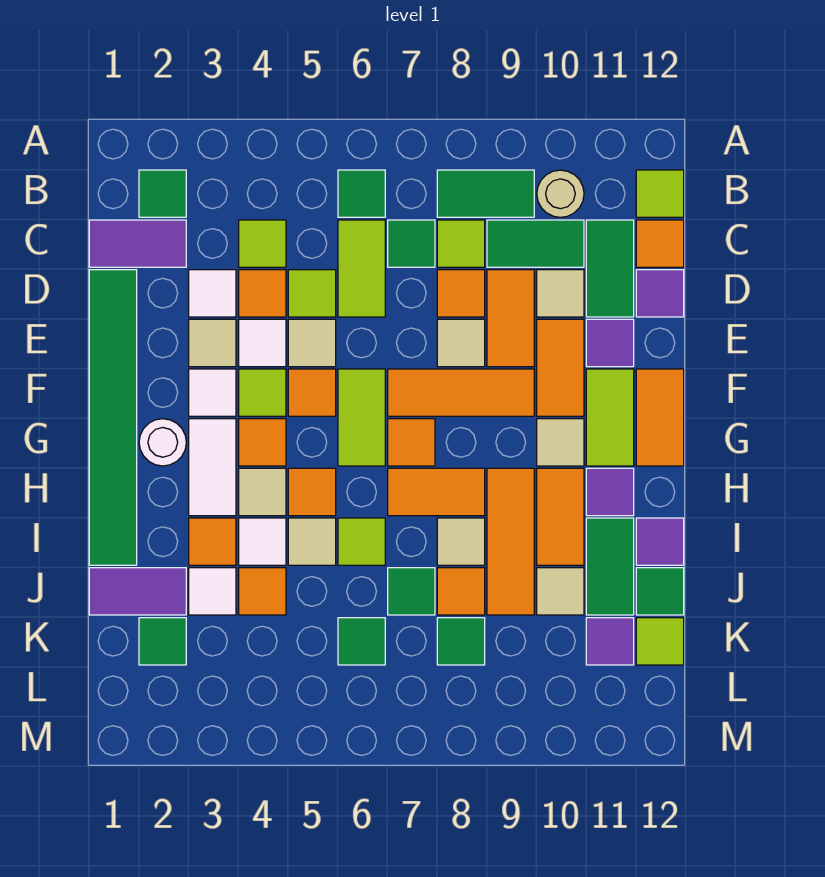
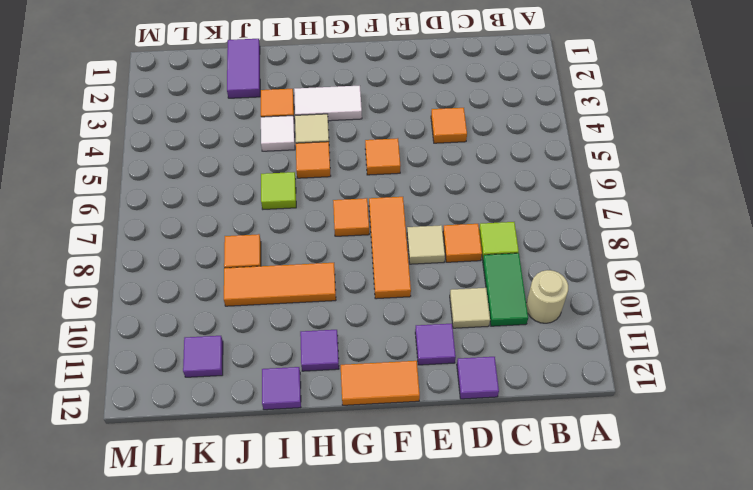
none -> green 1x1 tile [139,170,186,217]
none -> green 1x1 tile [338,170,385,217]
none -> green 1x2 tile [437,170,534,217]
none -> lime 1x1 tile [636,170,684,217]

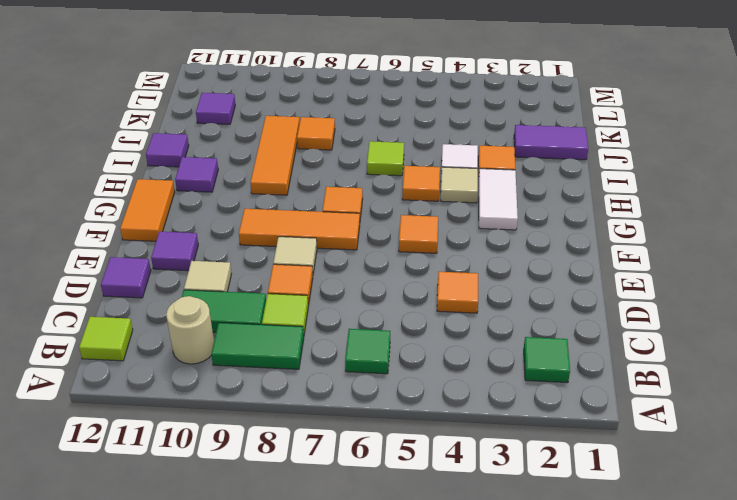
none -> purple 1x2 tile [89,220,186,267]
none -> lime 1x1 tile [239,220,286,267]
none -> lime 1x2 tile [338,220,385,317]
none -> green 1x1 tile [388,220,435,267]

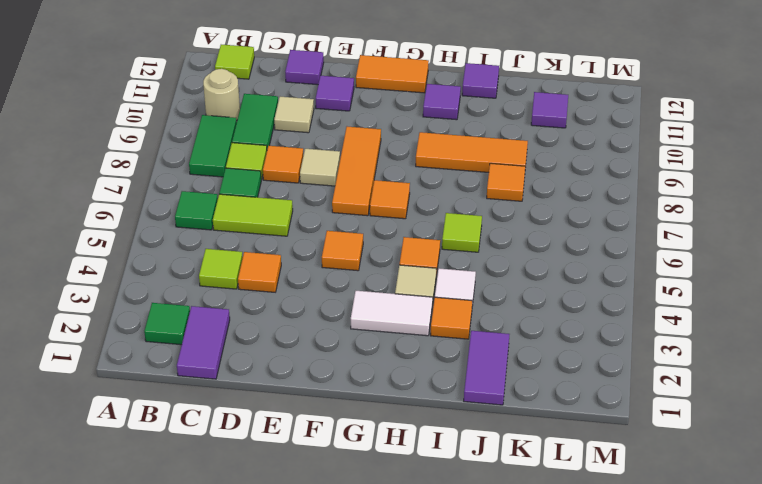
none -> green 1x2 tile [586,220,634,317]
none -> orange 1x1 tile [636,220,684,267]
none -> green 1x6 tile [89,270,137,565]
none -> white 1x1 tile [189,270,236,317]

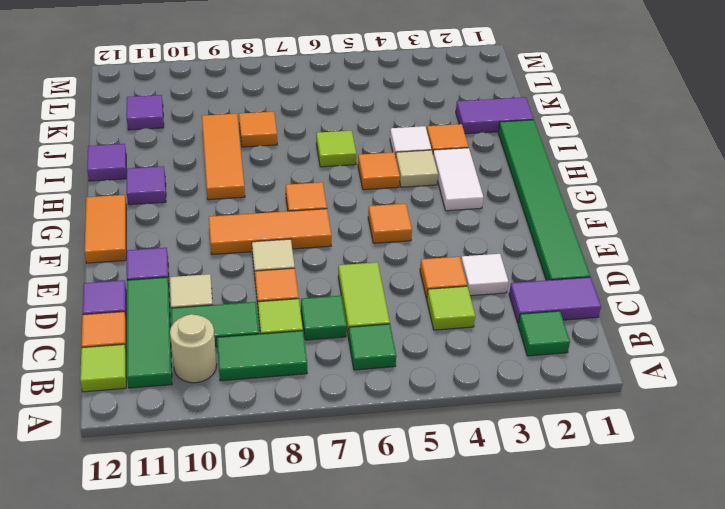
green 1x3 tile [127,277,172,388] -> green 1x2 tile [586,220,634,317]
none -> lime 1x1 tile [288,270,336,317]
none -> orange 1x2 tile [487,270,534,367]
none -> tan 1x1 tile [189,319,236,367]
none -> white 1x1 tile [239,319,286,367]

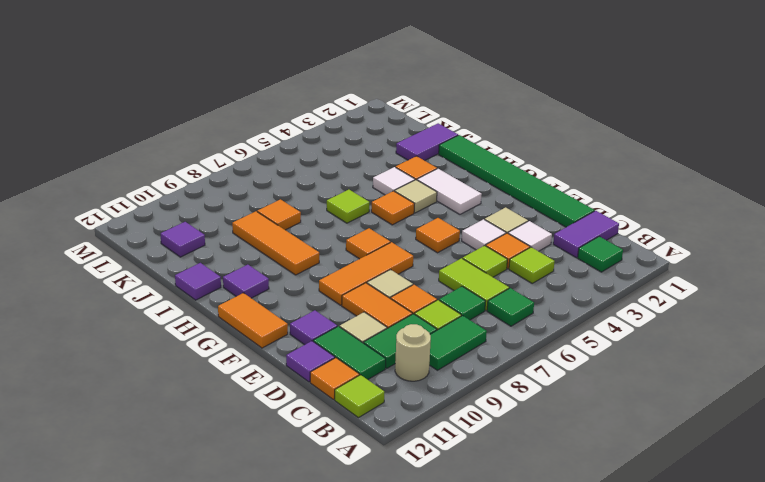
none -> tan 1x1 tile [288,319,336,367]
none -> orange 1x2 tile [537,319,584,416]
none -> white 1x1 tile [189,369,236,416]
none -> lime 1x1 tile [239,369,286,416]

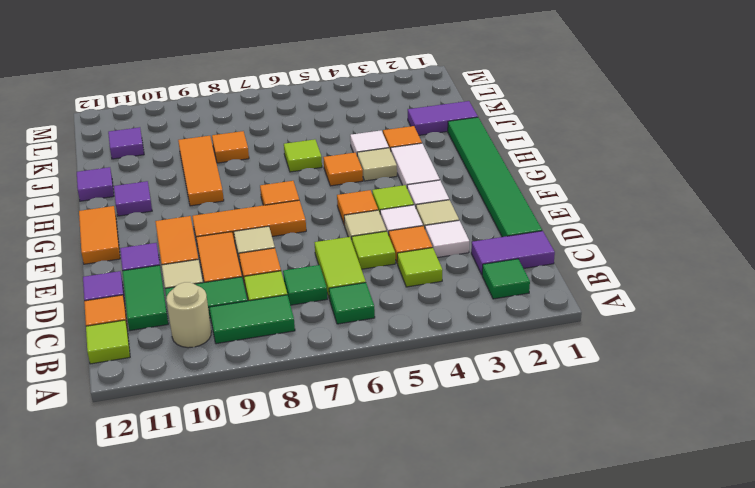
none -> lime 1x2 tile [338,369,385,466]
none -> lime 1x2 tile [586,369,634,466]
none -> white 1x1 round brick [139,419,186,466]
none -> orange 1x1 tile [239,419,286,466]

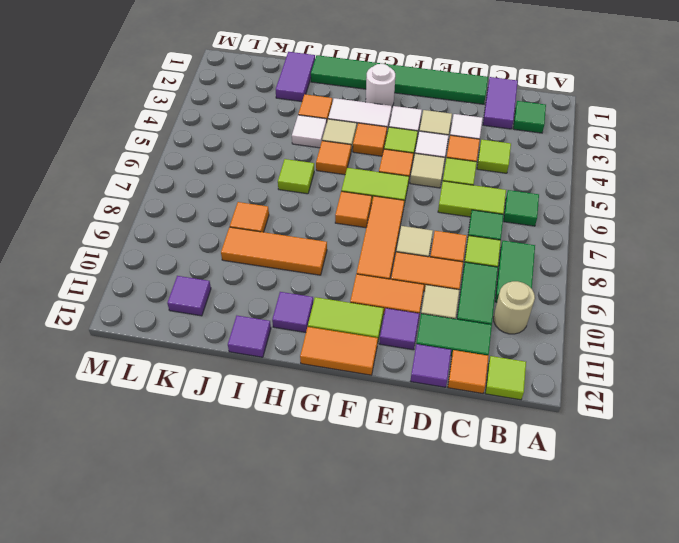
none -> tan 1x1 tile [537,419,584,466]
none -> orange 1x2 tile [388,468,485,516]
none -> orange 1x2 tile [537,468,584,565]
none -> tan 1x1 tile [288,518,336,565]

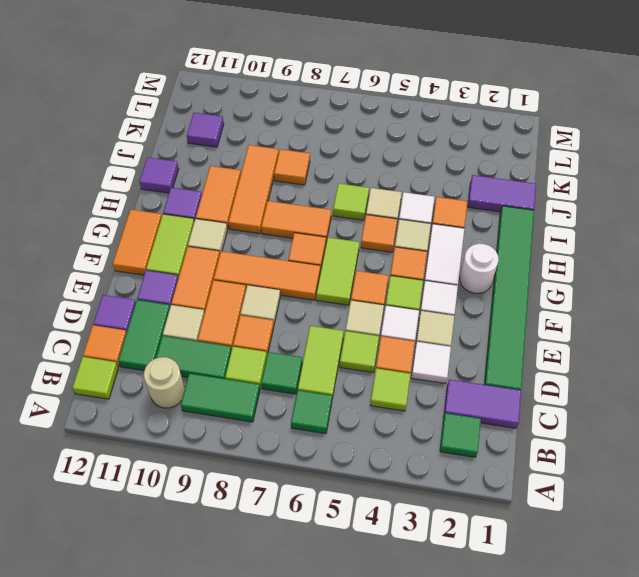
none -> tan 1x1 tile [437,518,485,565]
none -> green 1x2 tile [586,518,634,615]
none -> white 1x1 tile [189,568,236,615]
none -> orange 1x1 tile [239,568,286,615]

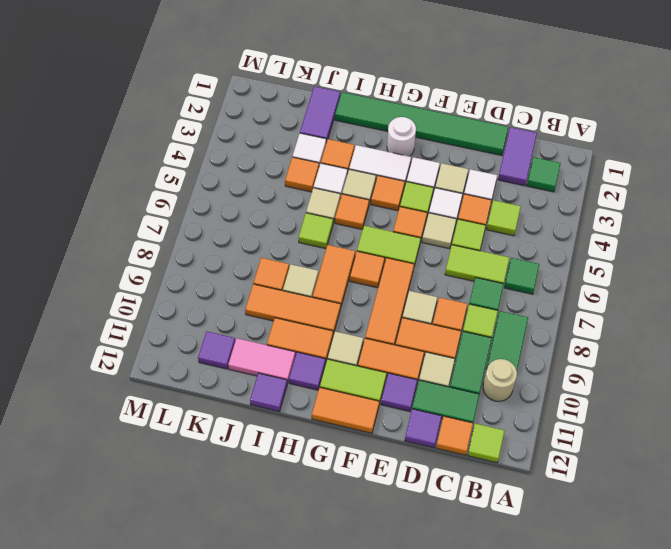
pink 1x2 tile [228,338,295,383] -> green 1x2 tile [586,518,634,615]
none -> green 1x1 tile [388,568,435,615]
none -> tan 1x1 tile [537,568,584,615]
none -> green 1x1 tile [636,568,684,615]
none -> green 1x1 tile [139,618,186,665]

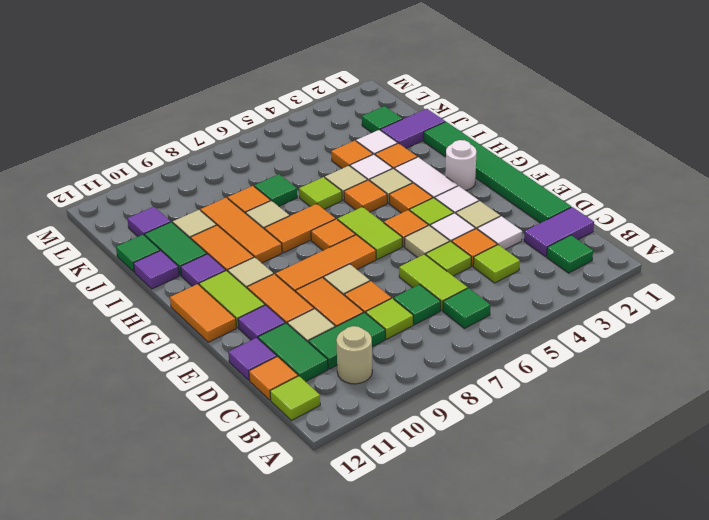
none -> green 1x2 tile [437,170,534,217]
none -> green 1x1 tile [338,618,385,665]
none -> green 1x1 tile [437,618,485,665]
none -> lime 1x1 tile [636,618,684,665]

